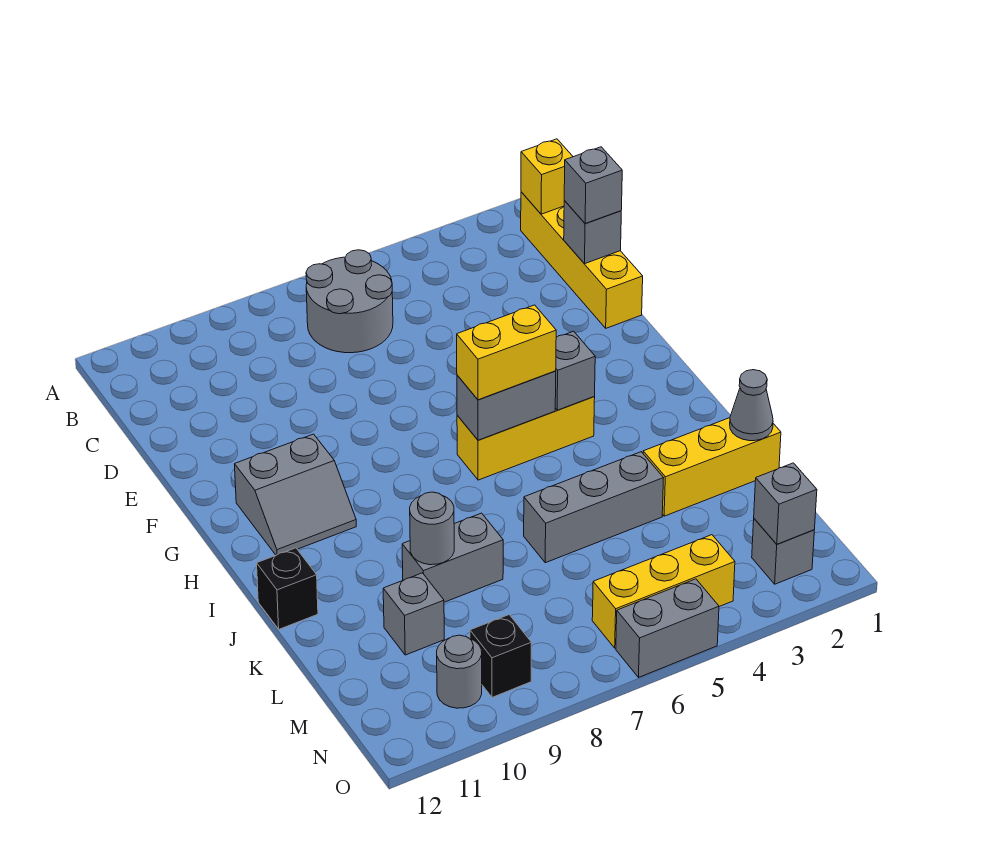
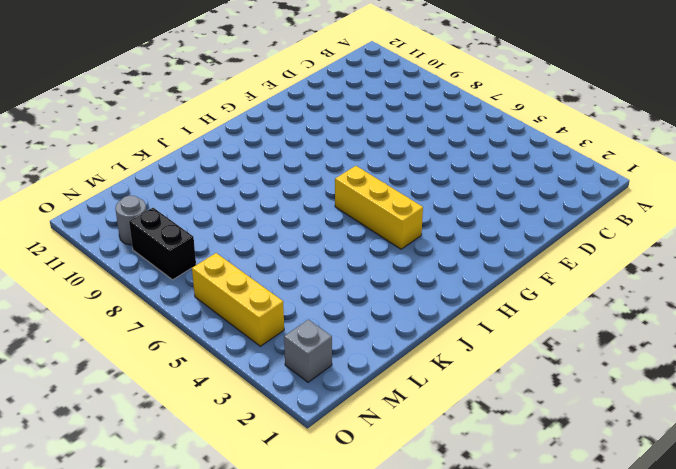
black 1x2 brick [129,208,196,280] -> black 1x1 brick [470,615,532,697]
none -> yellow 1x4 brick [521,192,643,328]
none -> grey 2x2 round brick [306,250,393,353]
none -> grey 2x2 slope [235,434,356,555]

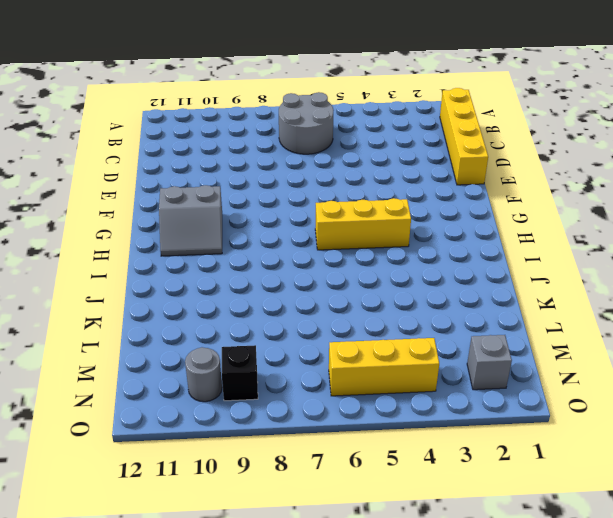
none -> black 1x1 brick [257,548,318,629]
none -> yellow 1x3 brick [643,418,781,516]
none -> grey 1x3 brick [524,452,664,563]

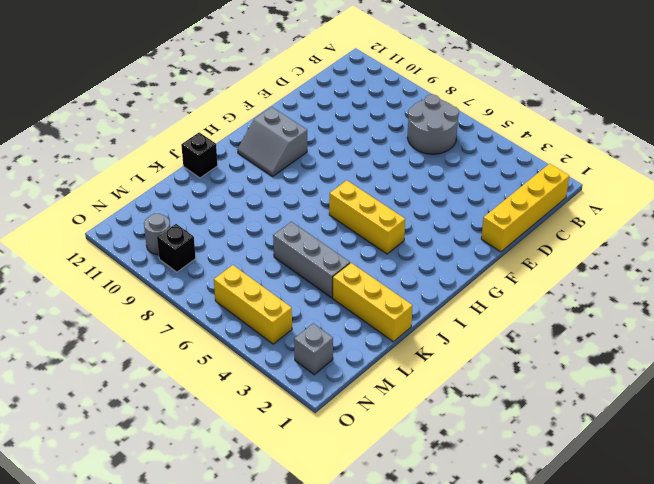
none -> grey 1x2 brick [402,513,503,602]
none -> grey 1x1 brick [383,573,444,655]
none -> grey 1x2 brick [616,579,719,678]

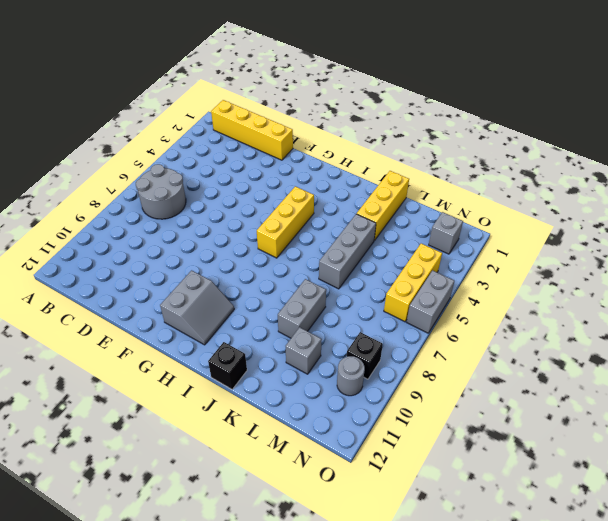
none -> yellow 1x1 brick [521,139,573,214]
none -> grey 1x1 brick [564,201,621,263]
none -> grey 1x1 brick [555,331,595,410]

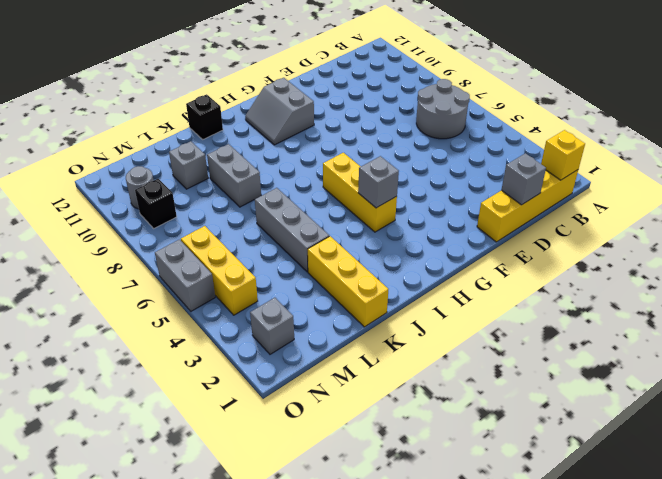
none -> grey 1x2 brick [457,371,556,440]
none -> grey 1x1 cone [730,370,773,441]
none -> grey 1x1 round brick [410,492,454,565]

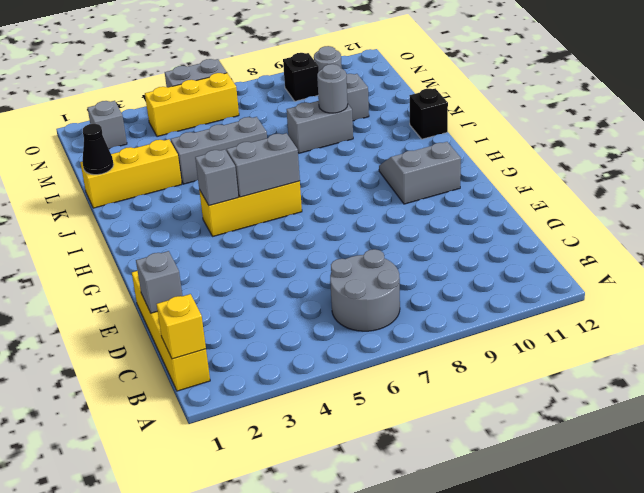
black 1x1 cone [82,124,114,175] -> grey 1x1 cone [730,370,773,441]
none -> grey 1x1 brick [754,463,817,544]
none -> grey 1x1 brick [564,147,622,223]
none -> yellow 1x2 brick [457,305,556,400]

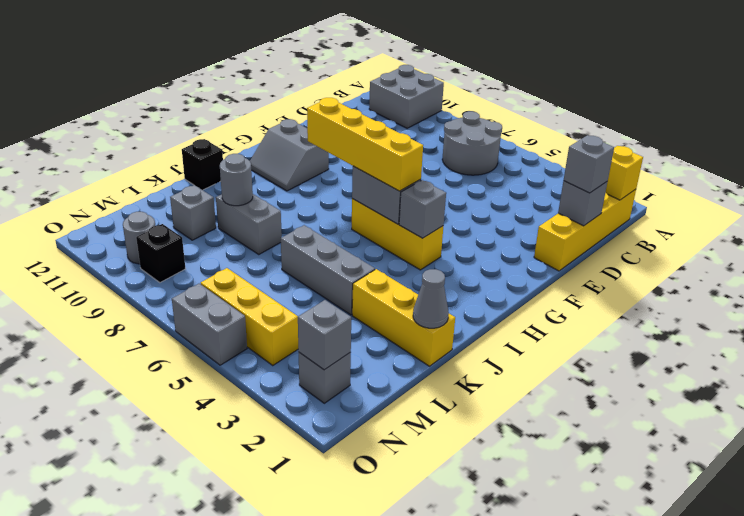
grey 2x2 brick [369,65,444,128] -> none
yellow 1x4 brick [307,98,423,191] -> yellow 1x2 brick [457,305,556,400]

